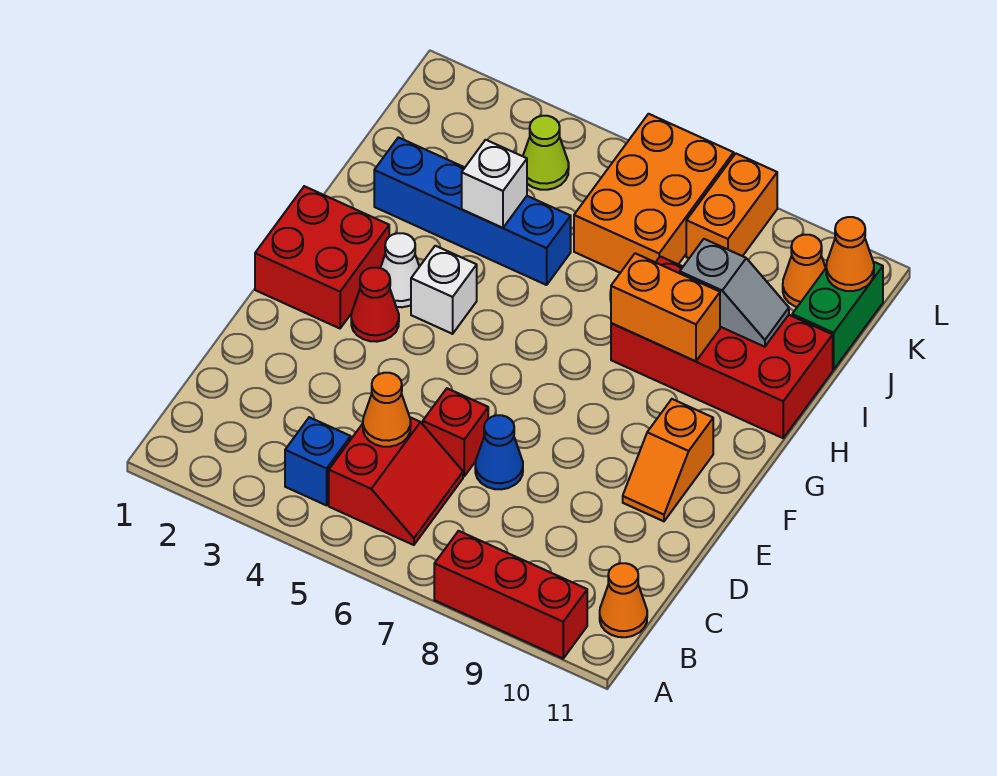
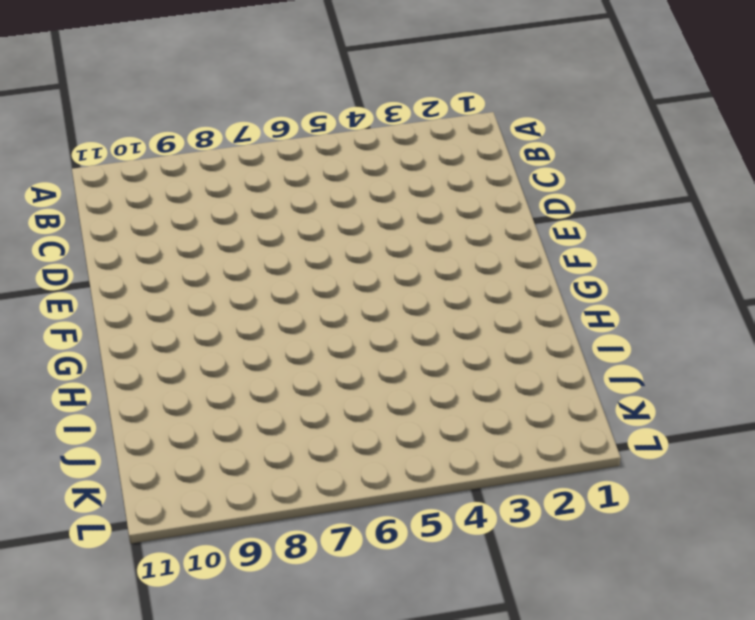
none -> red 1x3 brick [434,531,587,659]
none -> blue 1x1 brick [285,417,351,505]
none -> red 2x2 slope [329,417,463,545]

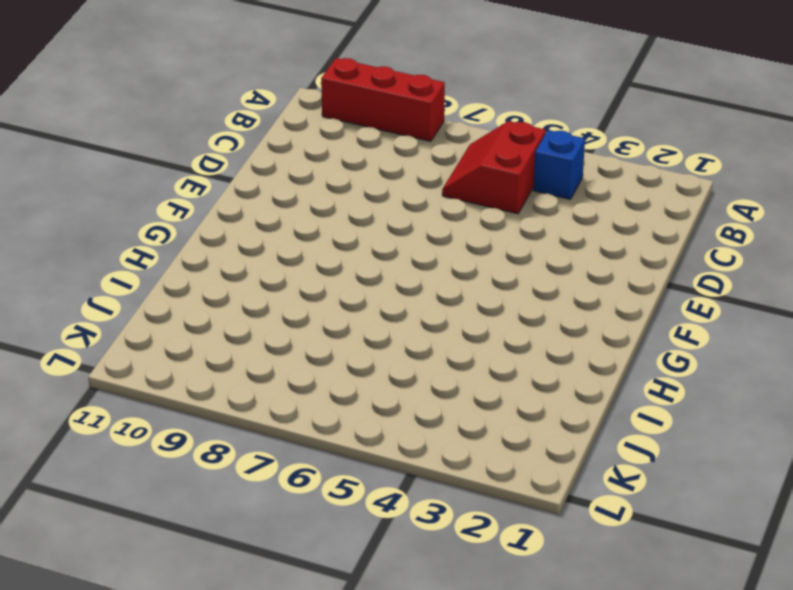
none -> orange 1x1 cone [600,563,647,637]
none -> red 1x1 brick [423,388,488,476]
none -> blue 1x1 cone [475,415,523,489]

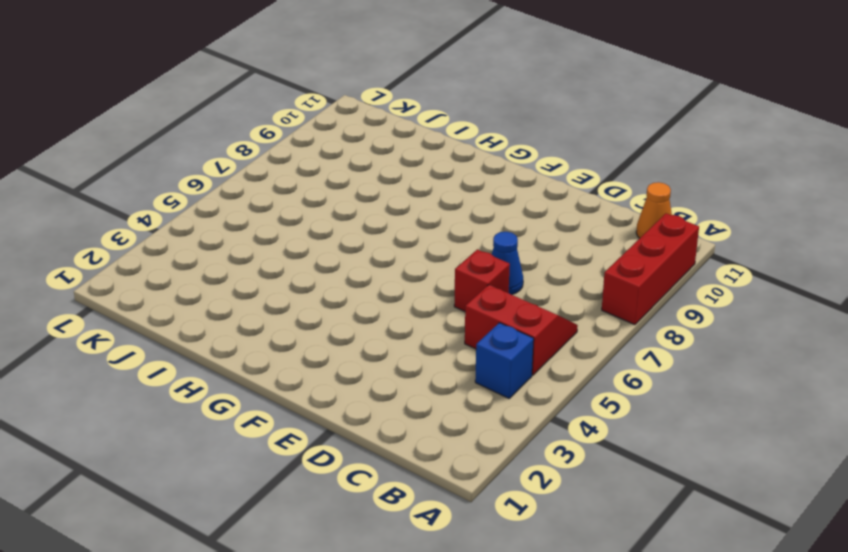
none -> orange 1x2 slope [623,399,713,521]
none -> red 2x2 brick [255,186,389,328]
none -> red 1x1 cone [351,268,399,342]

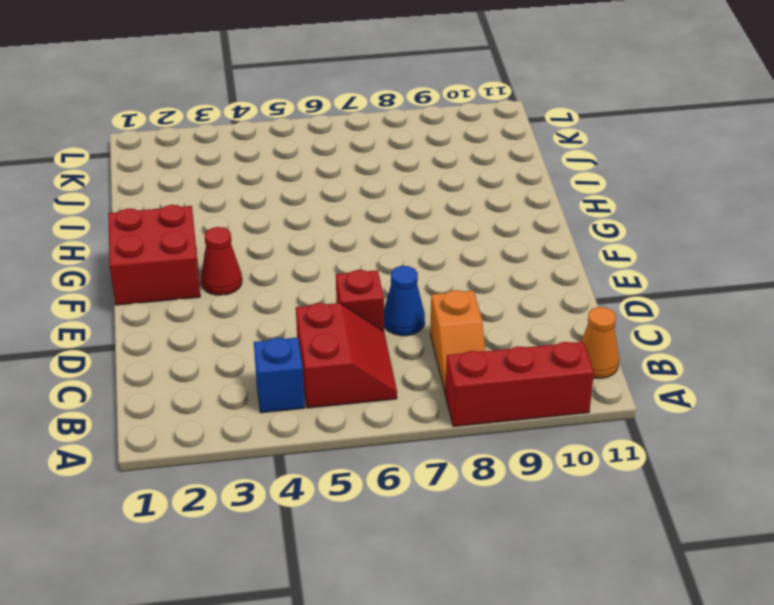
orange 1x2 slope [430,290,485,394] -> orange 1x2 slope moved to [623,399,713,521]
none -> white 1x1 cone [381,233,419,307]
none -> white 1x1 brick [411,246,477,334]
none -> red 2x4 brick [611,256,833,438]

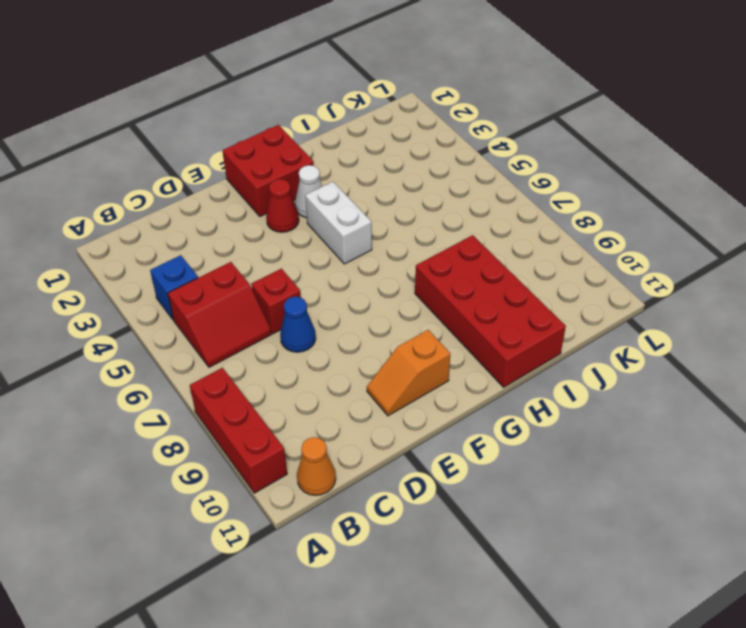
white 1x2 brick [305,182,372,264] -> white 1x1 brick [411,246,477,334]
none -> blue 1x4 brick [374,137,571,285]
none -> orange 2x3 brick [574,114,734,273]
none -> green 1x2 brick [792,262,883,370]

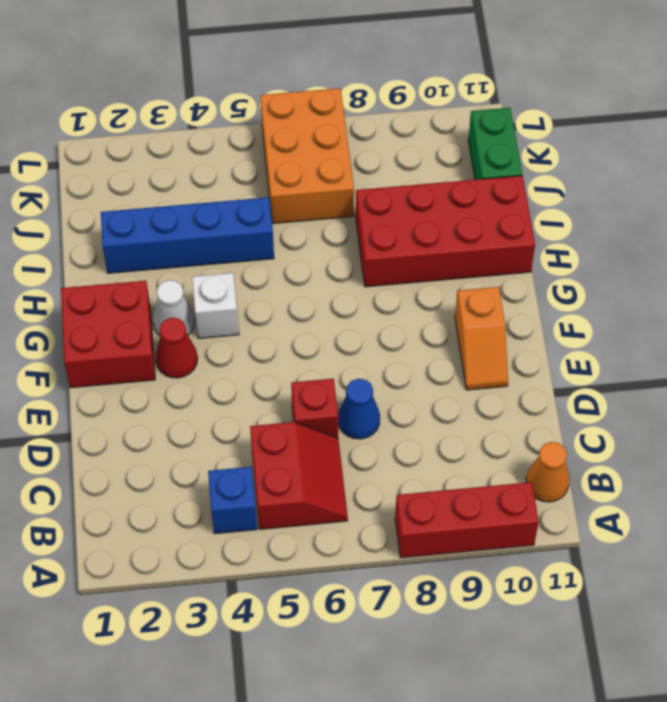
none -> lime 1x1 cone [523,116,569,190]
none -> orange 1x2 brick [686,154,777,258]
none -> orange 1x1 cone [783,235,826,307]

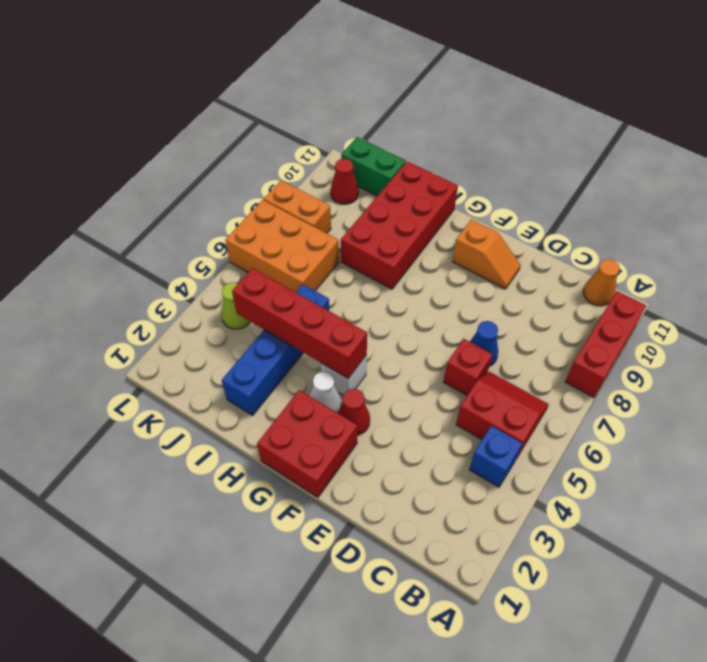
red 1x4 brick [232,268,367,378] -> white 1x1 brick [462,140,527,228]
red 1x1 cone [331,159,359,204] -> orange 1x1 cone [783,235,826,307]
none -> orange 1x1 cone [363,373,411,447]
none -> orange 1x2 brick [611,253,720,361]
none -> grey 1x2 slope [680,239,789,347]

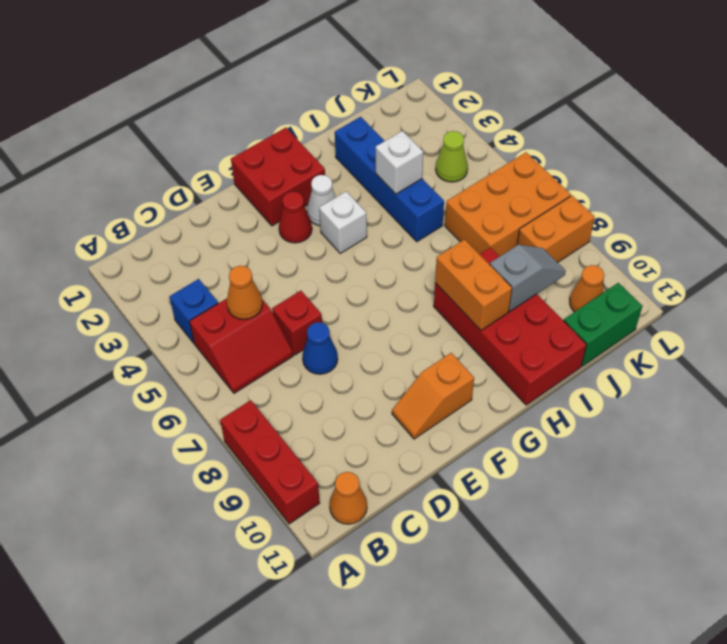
grey 1x2 slope [490,245,566,311] -> grey 1x2 slope turned to [680,239,789,347]
none -> orange 1x1 cone [826,217,874,291]

